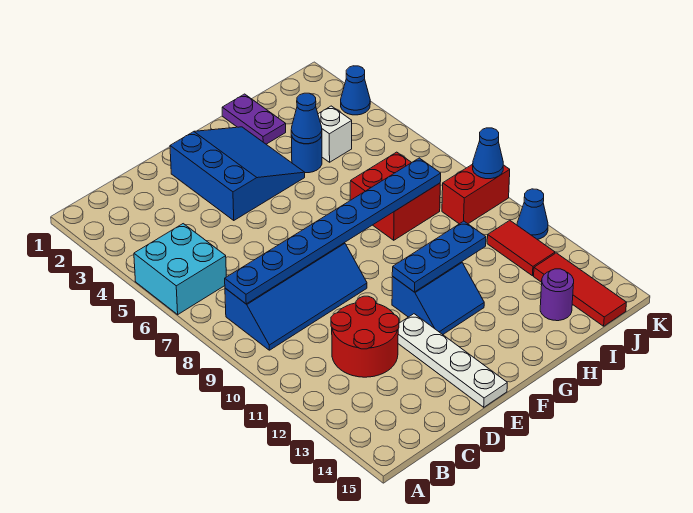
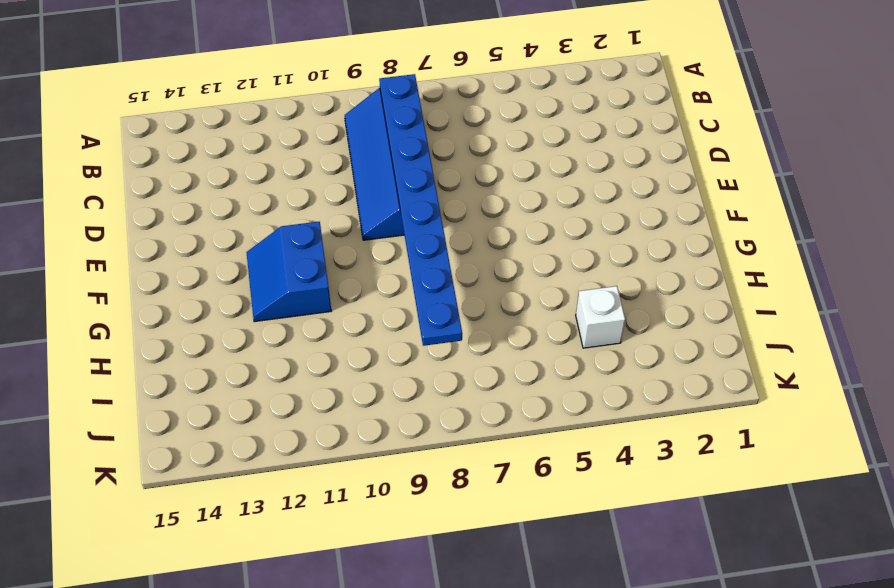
none -> cyan 2x2 brick [134,224,226,314]
none -> red 2x2 round brick [331,296,399,377]
none -> blue 3x3 slope [170,127,305,220]

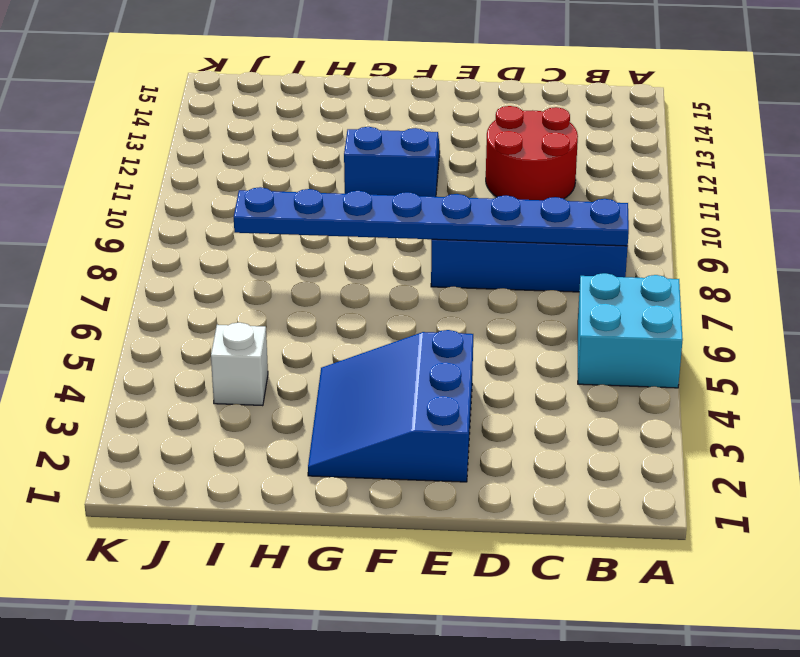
none -> white 1x4 plate [398,314,507,407]
none -> purple 1x2 plate [222,94,286,144]
none -> blue 1x1 round brick [291,136,322,173]

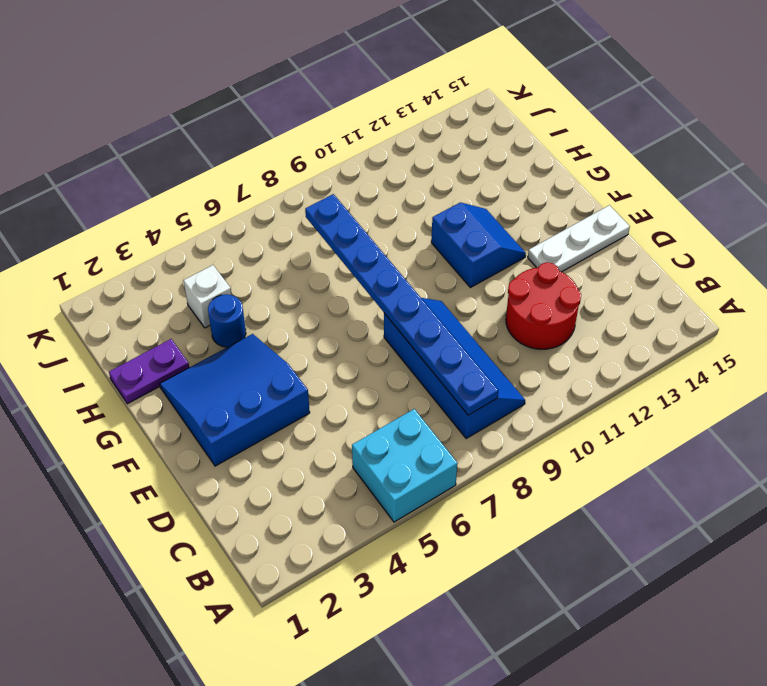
white 1x3 plate [528,205,630,272] -> white 1x4 plate [398,314,507,407]
none -> red 2x2 brick [350,152,440,240]
none -> purple 1x1 round brick [540,269,574,321]
none -> red 1x2 brick [442,164,510,224]

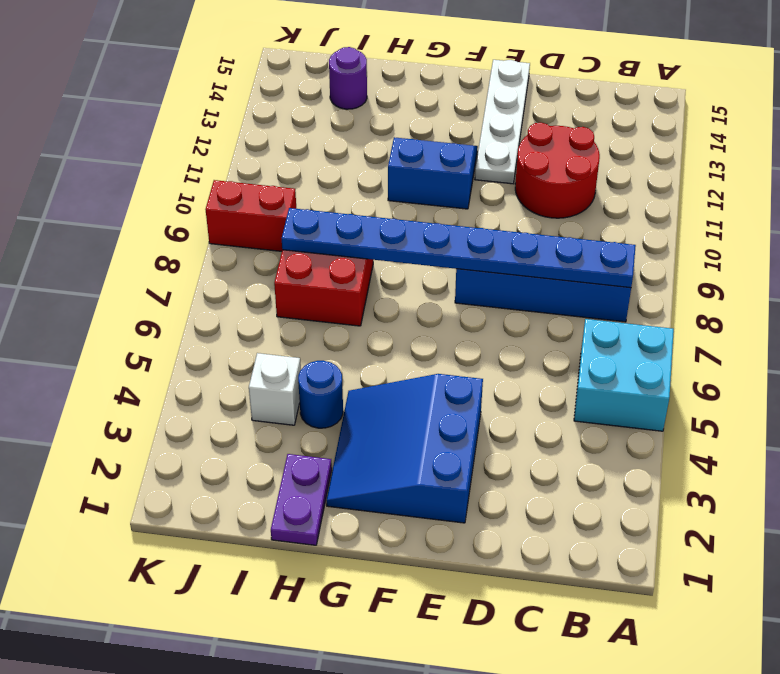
none -> red 1x2 tile [487,220,555,276]
none -> red 1x3 tile [534,253,626,326]
none -> blue 1x1 cone [341,66,370,115]

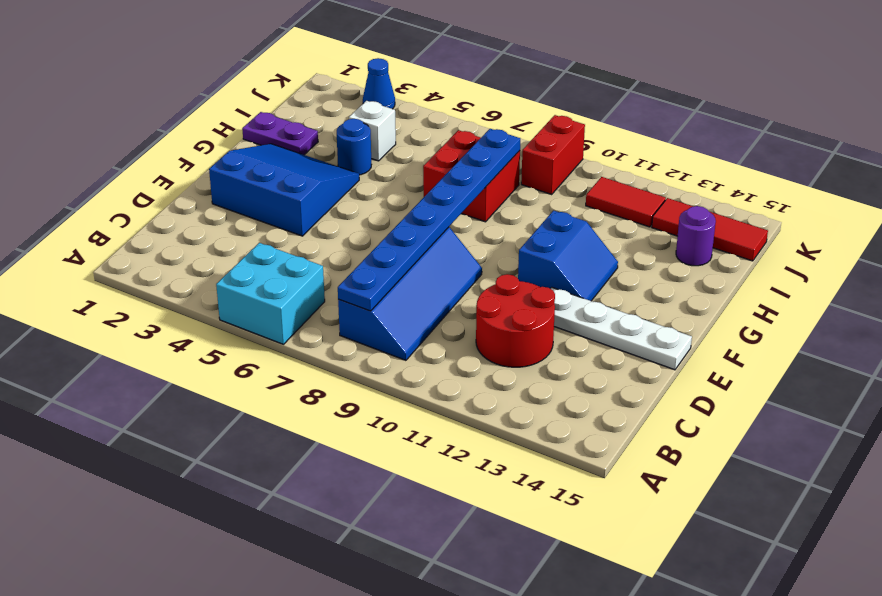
none -> blue 1x1 cone [517,189,548,239]
none -> blue 1x3 plate [392,221,486,292]
none -> blue 1x1 cone [291,93,322,144]

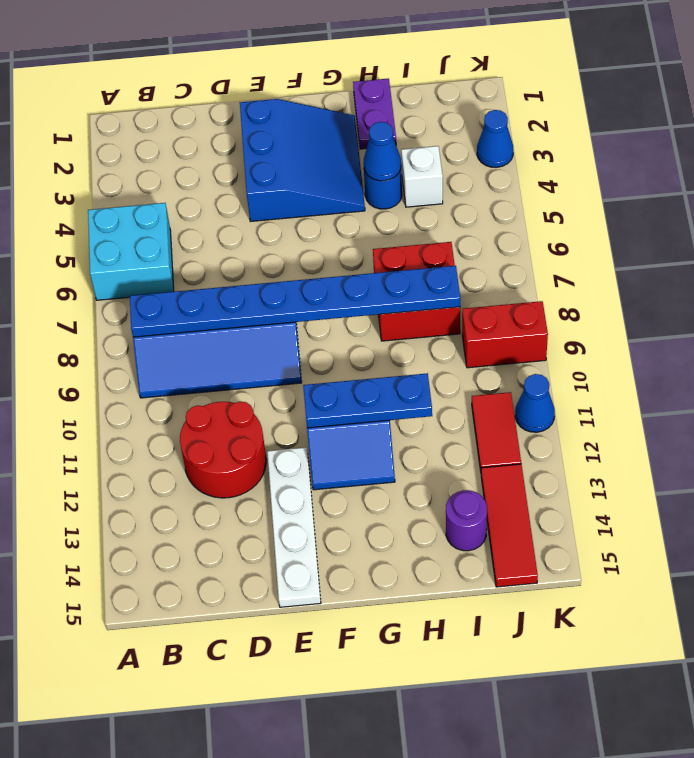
none -> blue 1x1 cone [473,128,503,179]

